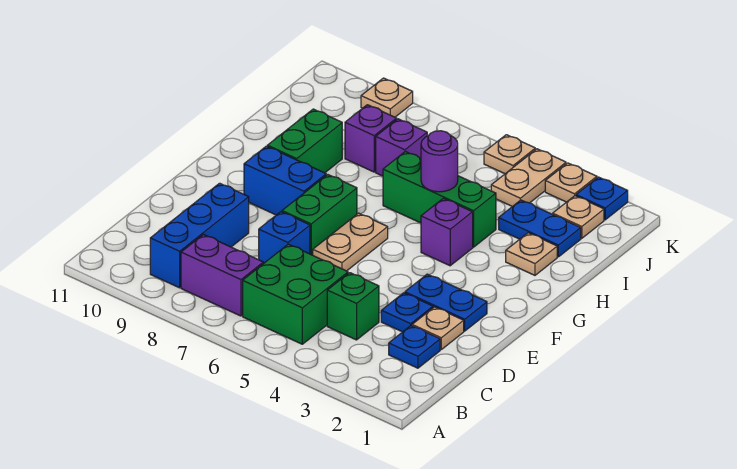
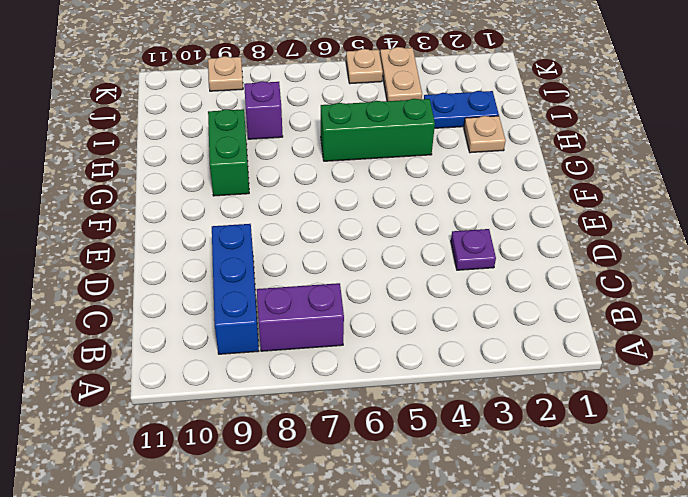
purple 1x1 plate [451,229,496,270] -> blue 1x1 plate [381,293,433,332]
none -> green 2x2 brick [243,244,348,344]
none -> blue 1x1 plate [389,326,440,368]
none -> green 1x1 brick [327,273,379,340]

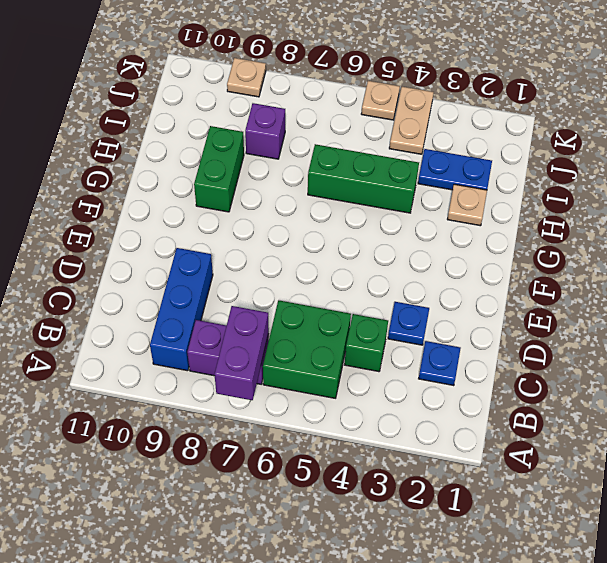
purple 1x2 brick [214,306,269,400] -> none
none -> tan 1x1 plate [412,307,464,349]
none -> blue 1x1 brick [259,212,310,264]
none -> blue 1x2 plate [405,274,487,331]

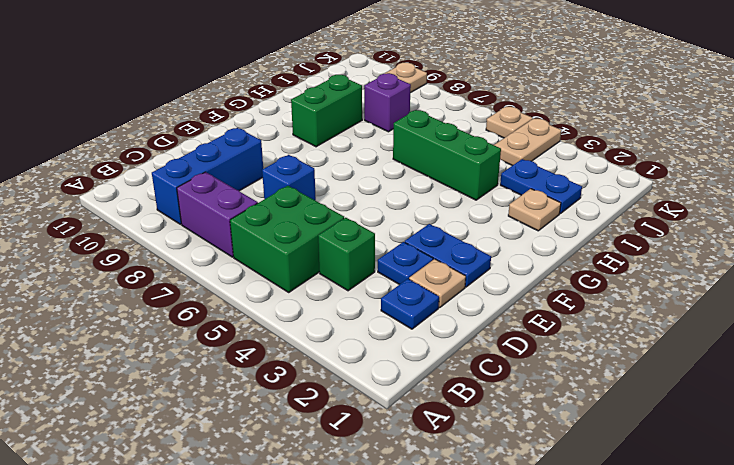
none -> tan 1x2 plate [313,213,388,271]
none -> green 1x2 brick [282,175,357,255]
none -> blue 1x2 brick [244,146,326,215]

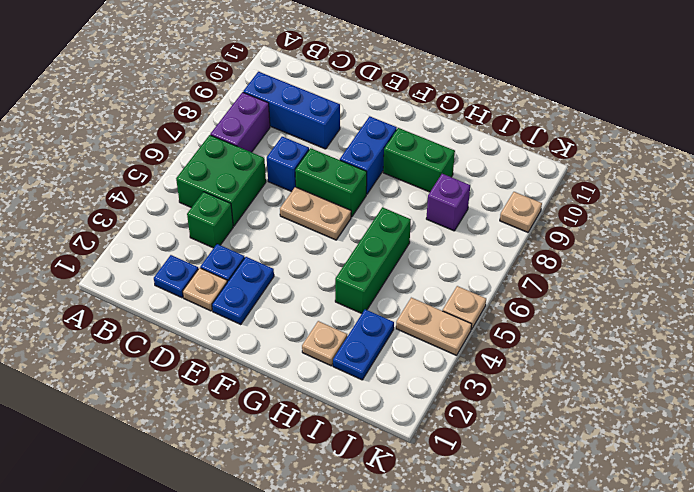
none -> purple 1x1 brick [421,198,473,266]
none -> purple 1x1 brick [376,119,427,176]
none -> tan 1x1 plate [553,196,604,238]

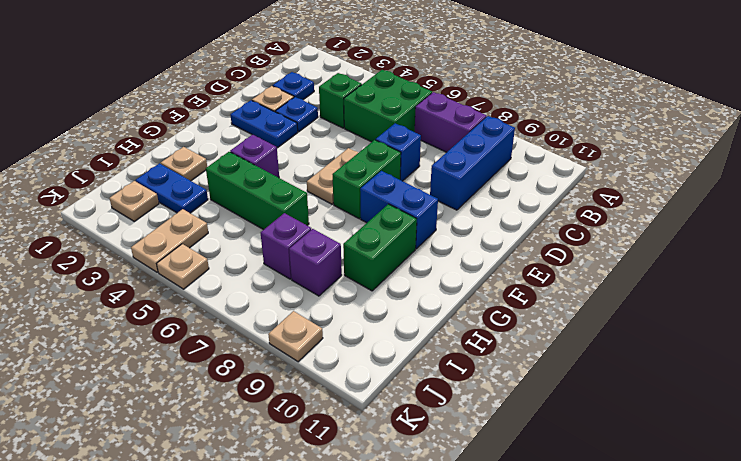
none -> blue 1x1 plate [576,177,628,220]
none -> tan 1x1 plate [545,163,597,202]
none -> purple 1x1 round brick [421,131,458,192]

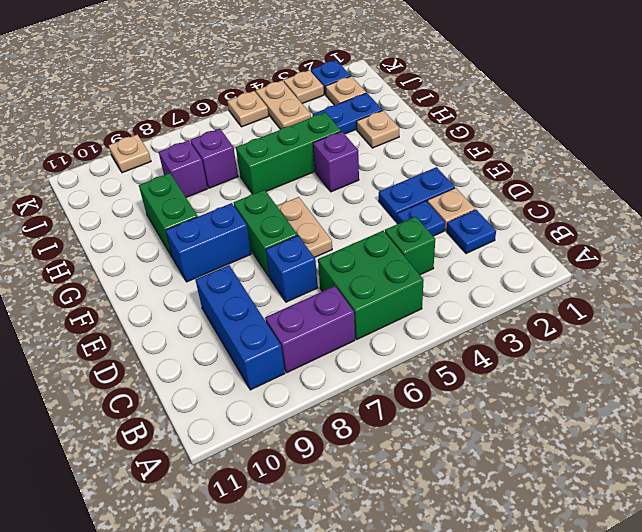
none -> purple 1x1 round brick [421,131,458,192]

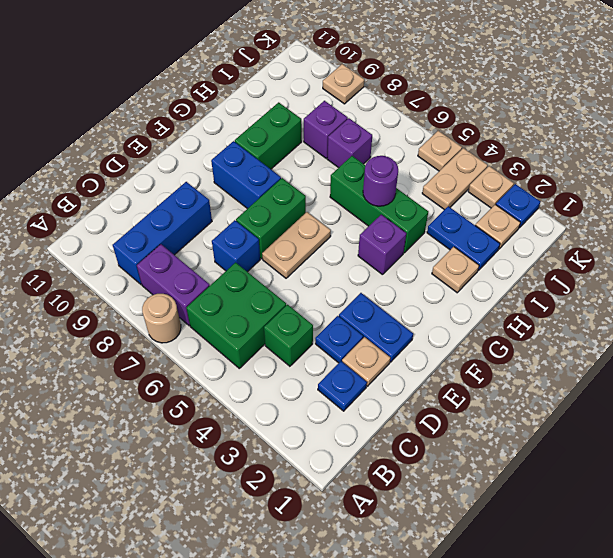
tan 1x1 round brick [142,294,181,343] -> none

